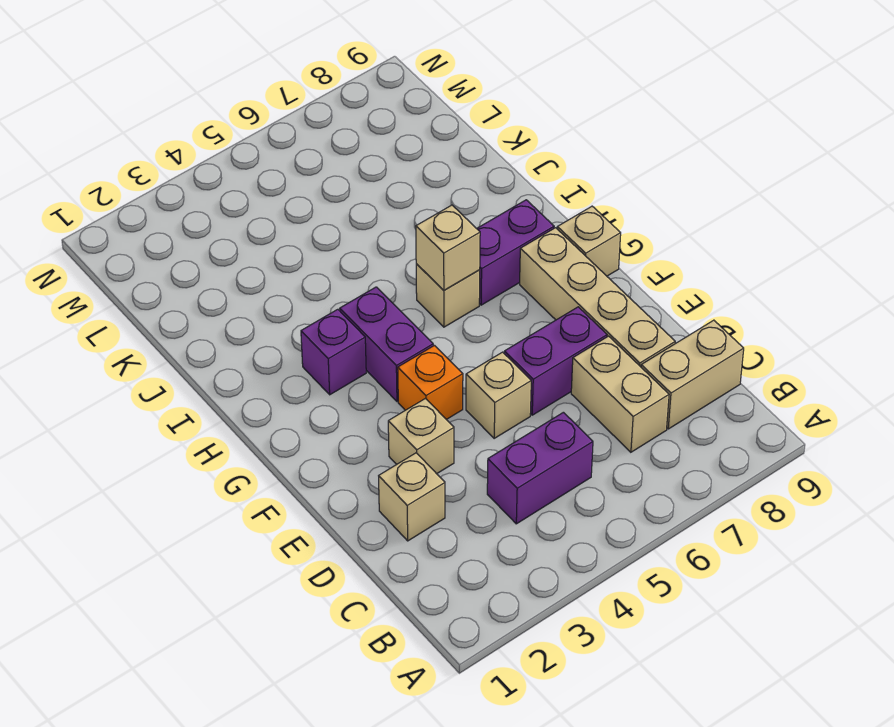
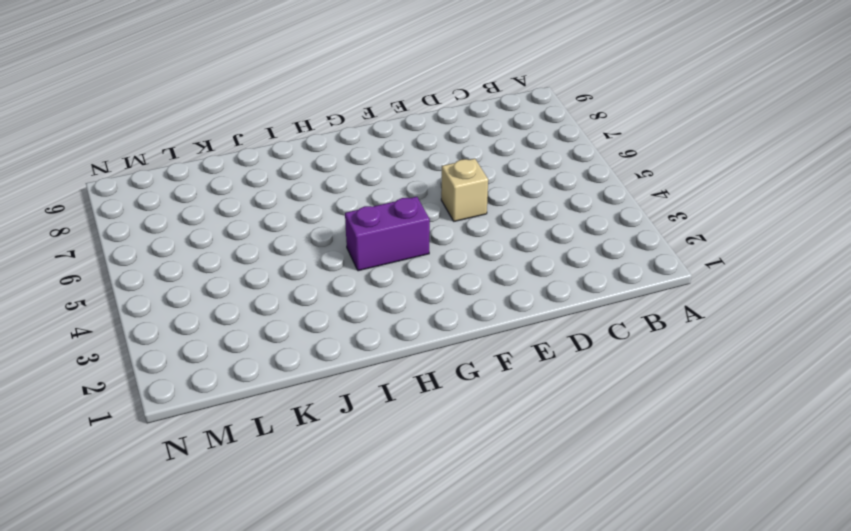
none -> purple 1x2 brick [487,412,593,524]
none -> tan 1x2 brick [571,336,669,452]
none -> tan 1x2 brick [641,320,744,429]

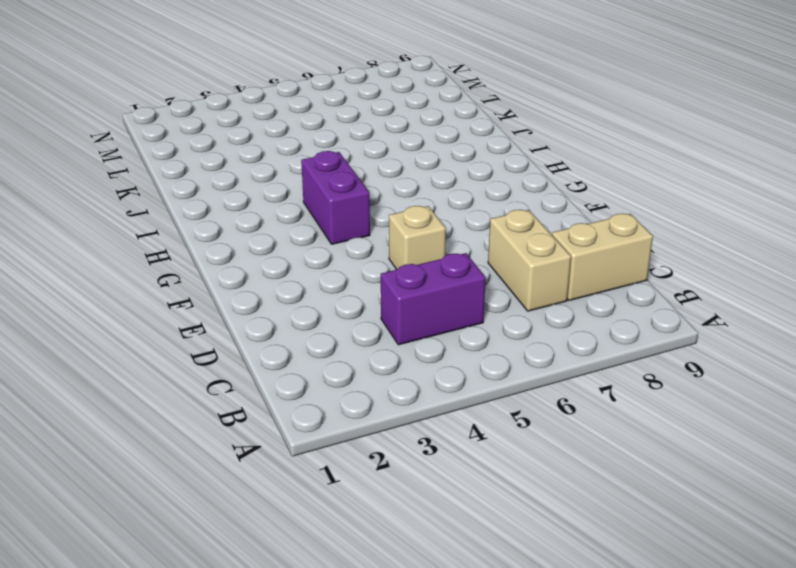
none -> tan 1x1 brick [379,453,445,541]
none -> tan 1x4 brick [520,228,675,367]
none -> tan 1x1 brick [388,399,454,474]

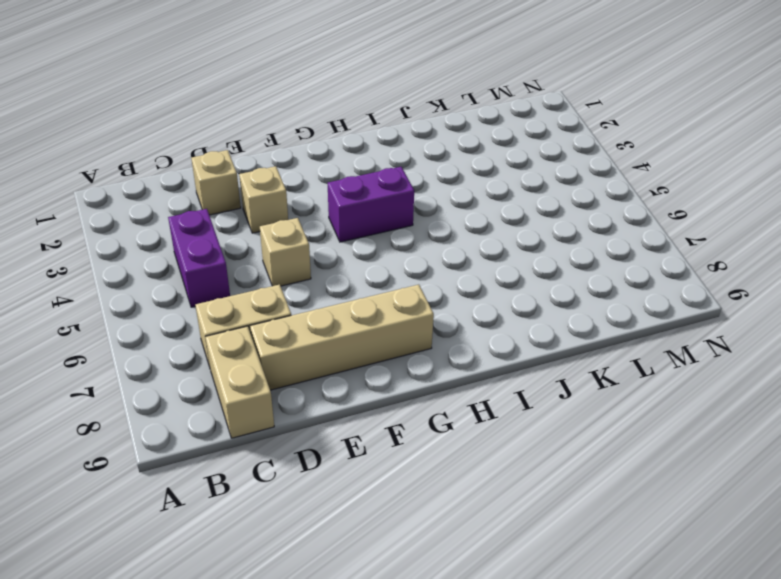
none -> purple 1x2 brick [504,307,607,415]
none -> orange 1x1 brick [398,346,463,420]
none -> tan 1x1 brick [557,206,621,276]

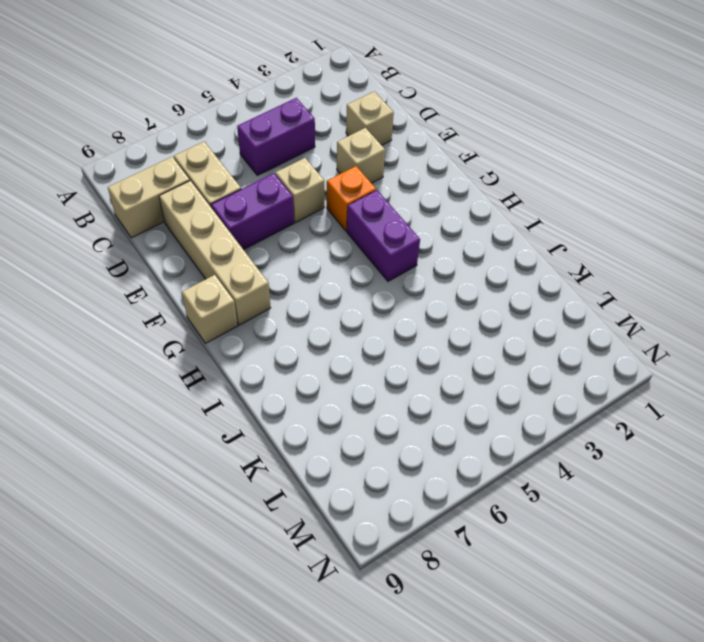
none -> purple 1x1 brick [301,309,366,395]
none -> tan 1x1 brick [416,264,480,327]
none -> purple 1x2 brick [477,200,554,305]

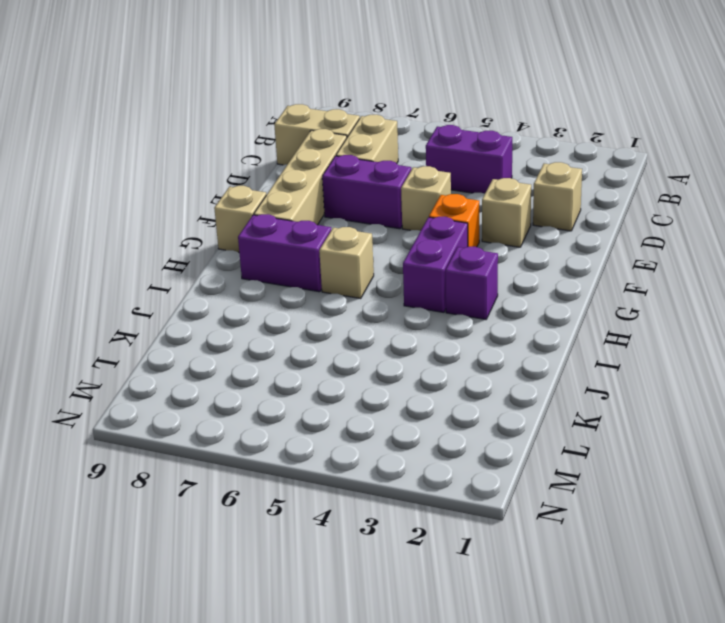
none -> tan 1x1 brick [416,205,480,290]

